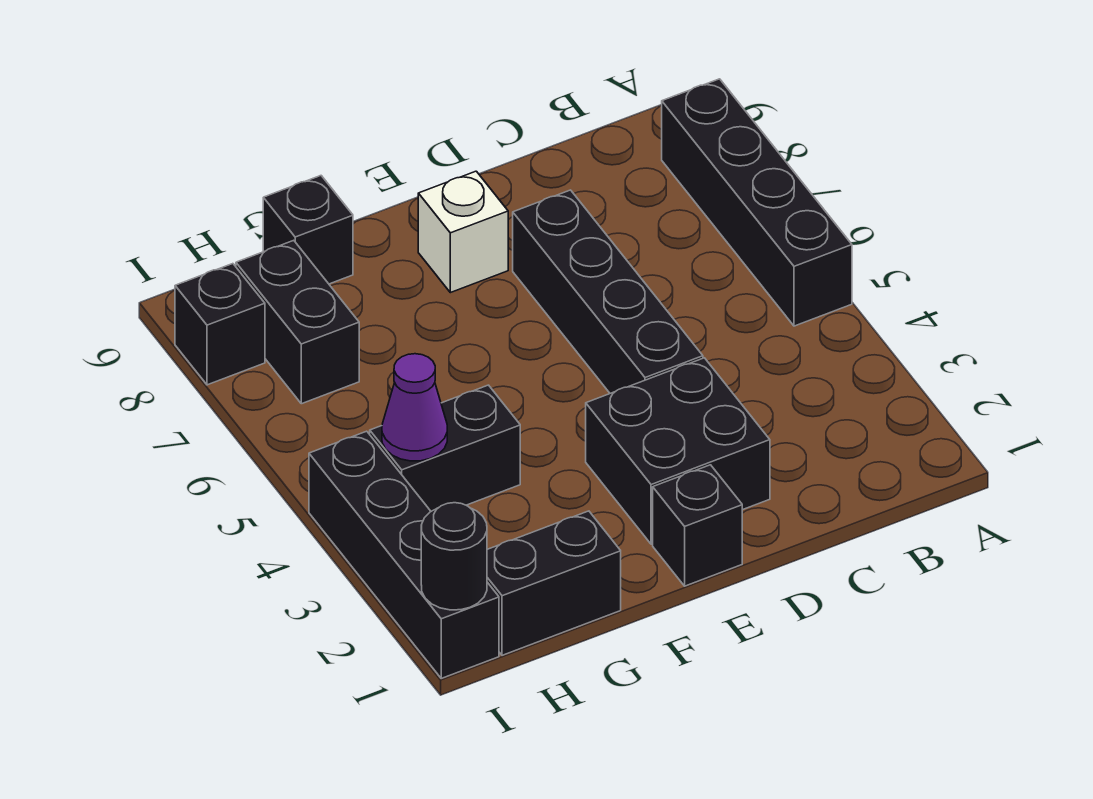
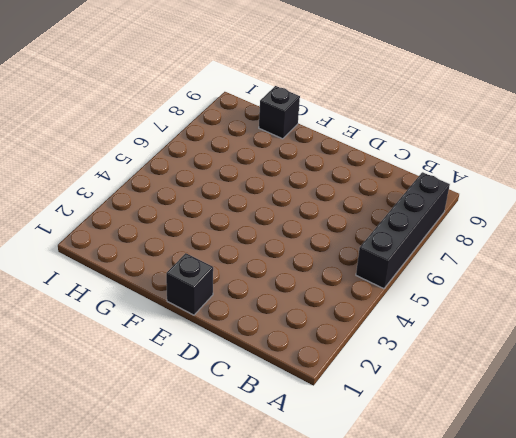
none -> black 2x2 brick [586,358,770,544]
none -> black 1x4 brick [513,190,703,393]
none -> white 1x1 brick [418,171,508,293]

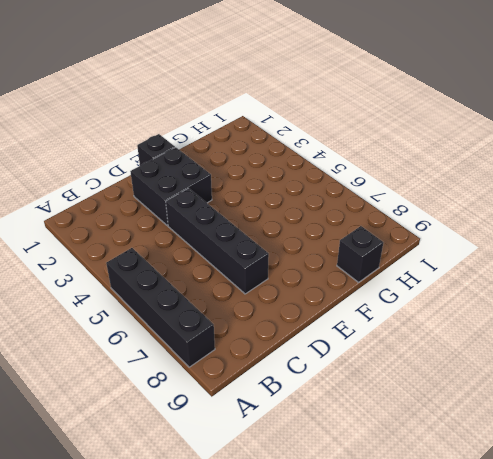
none -> white 1x1 brick [418,171,508,293]
none -> black 1x2 brick [487,511,621,655]
none -> black 1x2 brick [370,385,520,511]

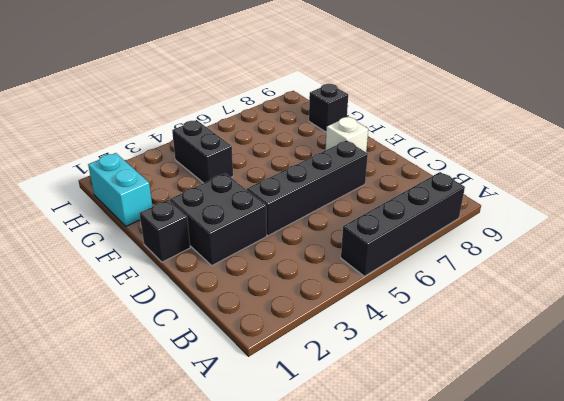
cyan 1x2 brick [88,153,152,226] -> black 1x2 brick [487,511,621,655]
none -> black 1x2 brick [236,240,359,404]
none -> black 1x4 brick [309,431,499,678]
none -> black 1x1 brick [175,264,265,385]

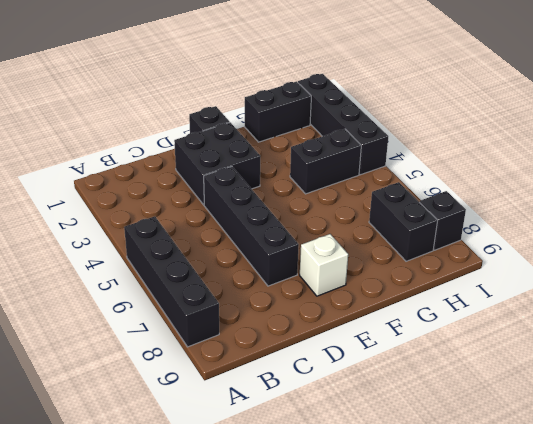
none -> black 1x1 brick [263,176,353,284]
none -> purple 1x1 cone [382,354,447,461]
none -> black 1x1 round brick [421,503,487,610]

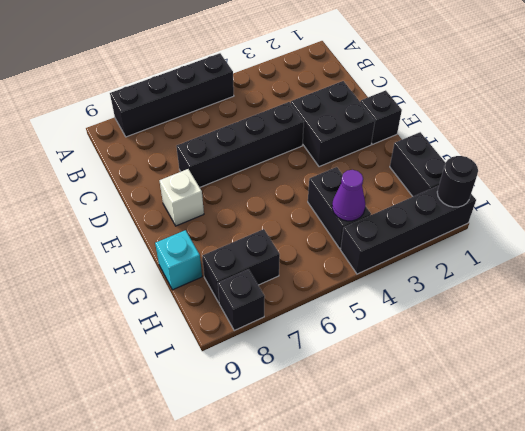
cyan 1x1 brick [155,230,202,290] -> black 1x1 brick [263,176,353,284]

